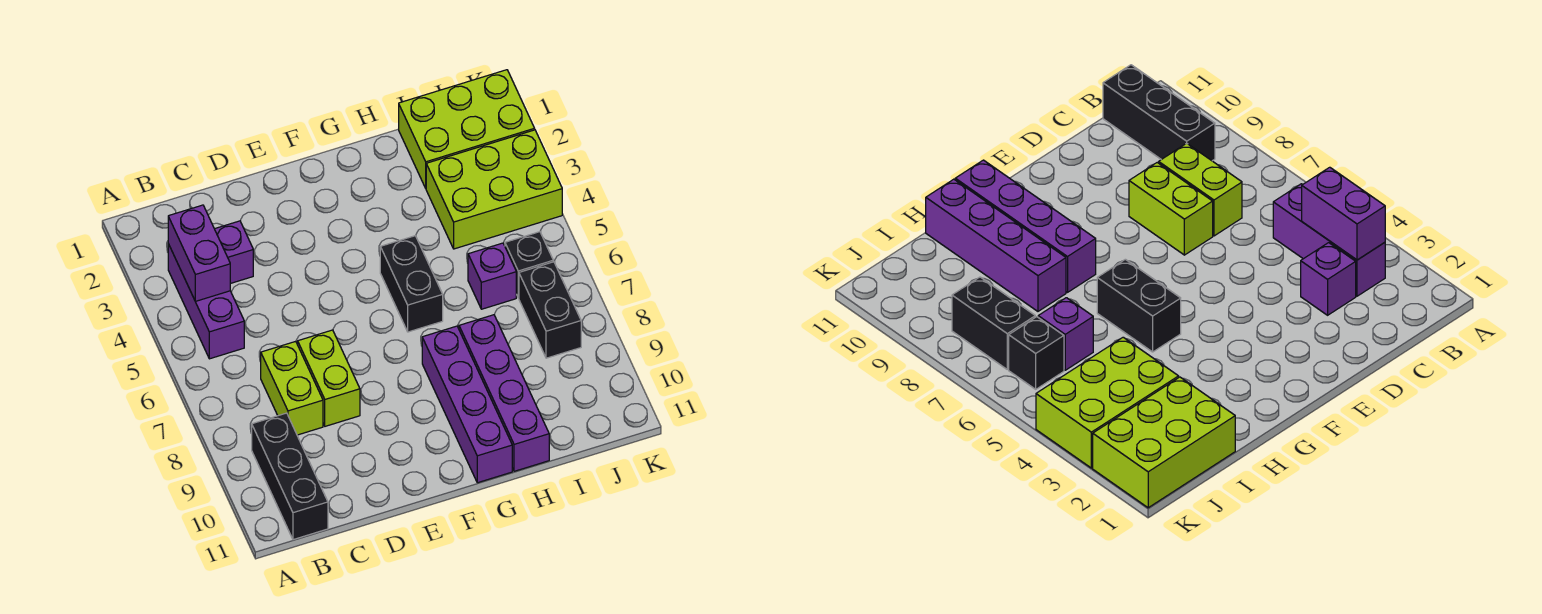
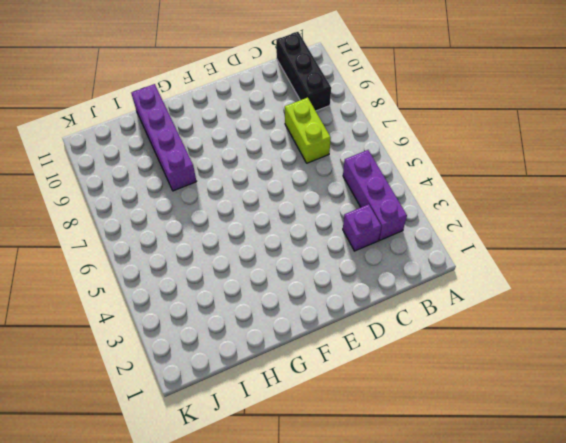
none -> lime 1x2 brick [298,330,360,426]
none -> black 1x2 brick [380,236,443,332]
none -> purple 1x4 brick [422,326,512,483]

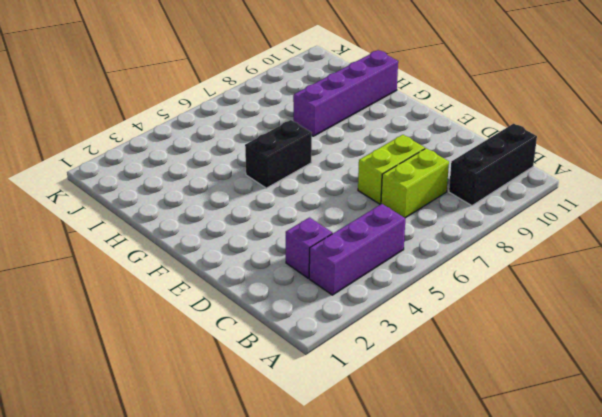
none -> purple 1x4 brick [422,326,512,483]
none -> lime 2x3 brick [399,70,535,188]
none -> lime 2x3 brick [426,130,562,249]

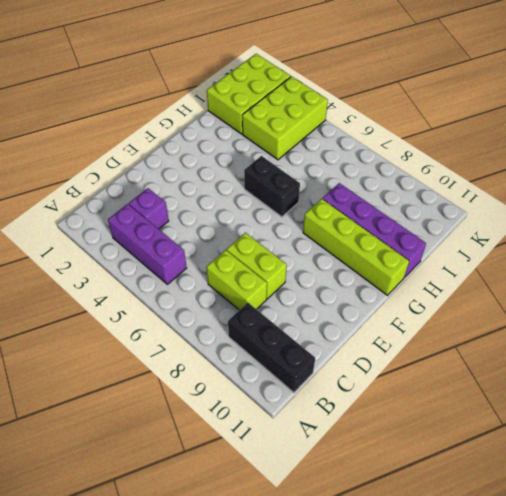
lime 1x4 brick [303,199,409,295] -> purple 1x4 brick [422,326,512,483]
none -> purple 1x1 brick [468,243,516,309]
none -> black 1x1 brick [505,232,553,298]
none -> black 1x2 brick [519,262,581,358]

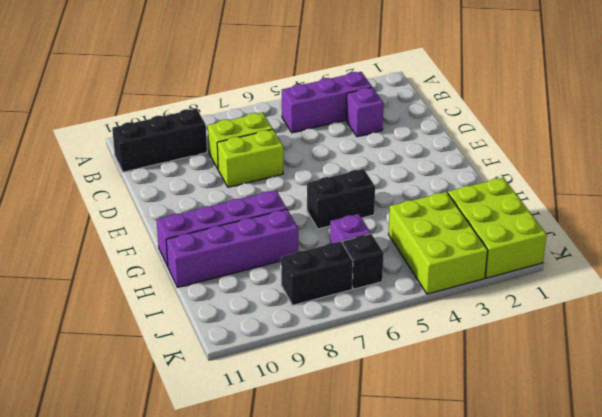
none -> purple 1x2 brick [168,205,230,301]

